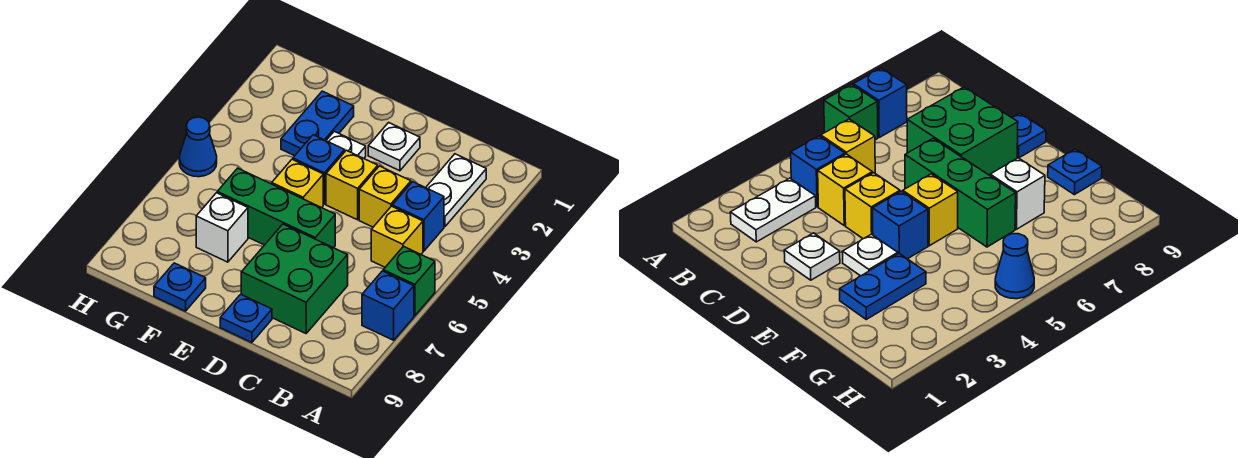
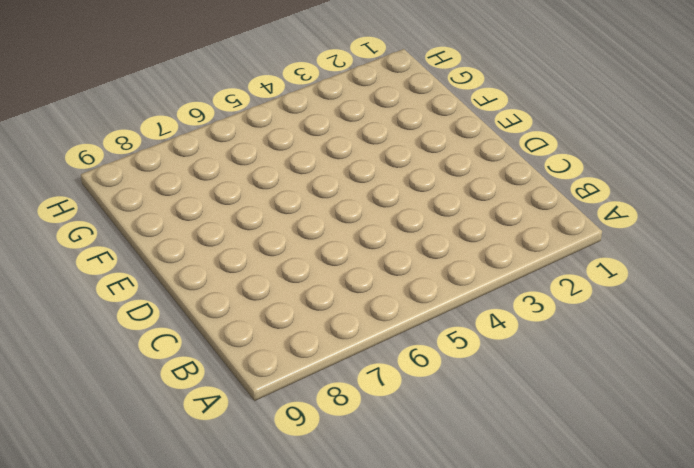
none -> green 1x1 brick [383,246,435,316]
none -> blue 1x1 brick [362,271,414,340]
none -> white 1x2 plate [426,154,486,226]

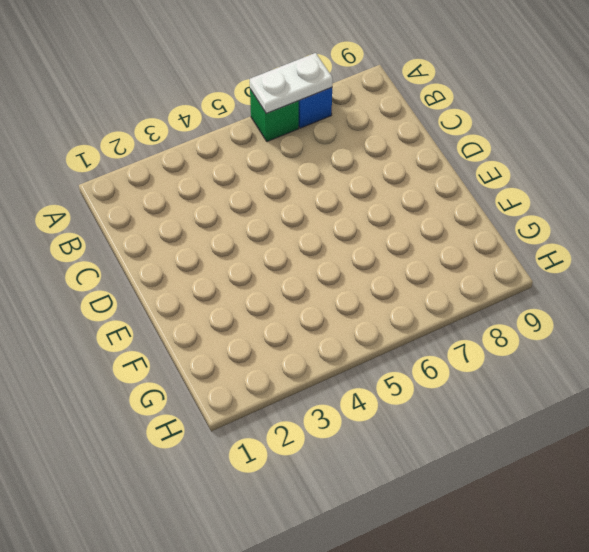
white 1x2 plate [250,53,333,114] -> white 1x2 plate moved to [426,154,486,226]
none -> blue 1x1 brick [392,182,444,251]
none -> yellow 1x1 brick [371,206,423,267]
none -> yellow 1x1 brick [359,166,411,227]

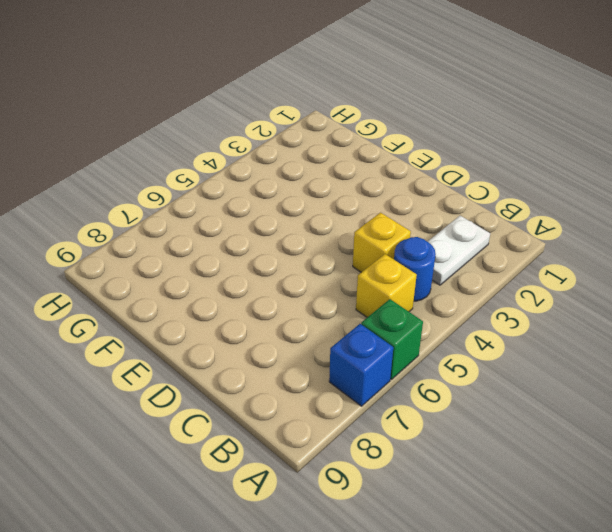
blue 1x1 round brick [394,237,436,301] -> blue 1x1 brick [392,182,444,251]
none -> green 2x2 brick [241,224,348,333]
none -> white 1x1 plate [368,123,420,171]
none -> yellow 1x1 brick [326,150,378,220]

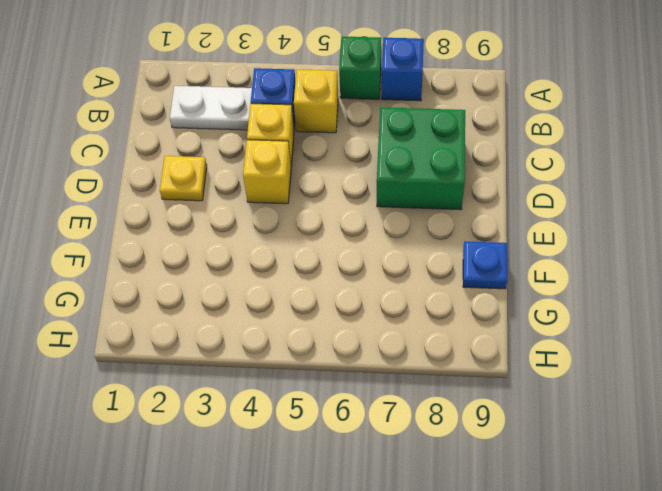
yellow 1x1 plate [160,156,207,201] -> white 1x1 plate [368,123,420,171]
none -> green 1x3 brick [217,168,335,248]
none -> blue 1x1 plate [220,294,272,343]
none -> white 1x1 plate [326,131,366,158]

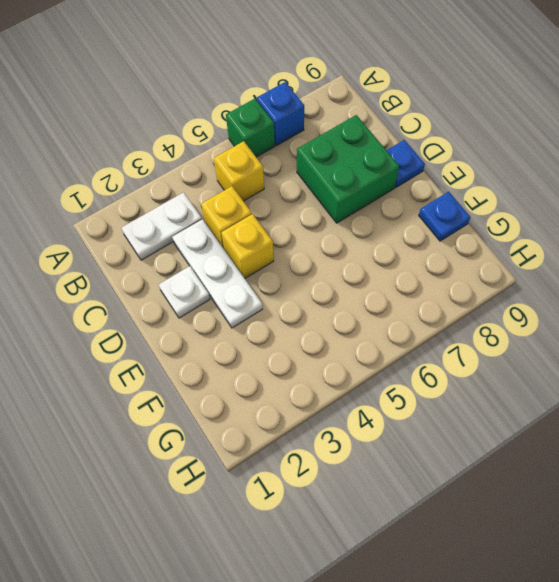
white 1x3 plate [172,219,263,328] -> white 1x1 plate [326,131,366,158]
none -> blue 1x1 brick [392,182,444,251]
none -> green 1x3 brick [217,168,335,248]
none -> blue 1x1 brick [293,135,345,204]

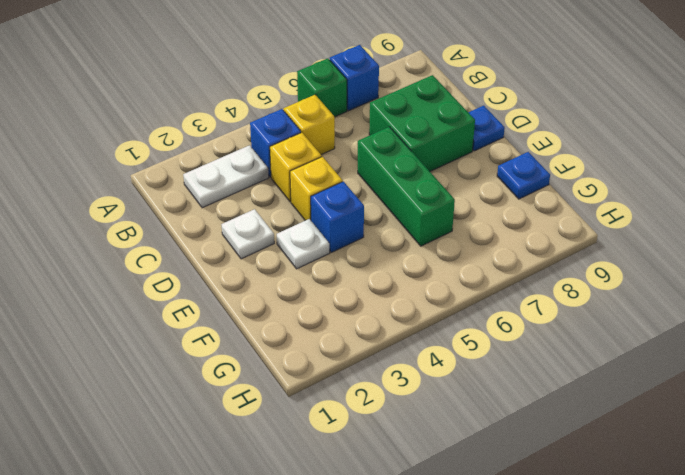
none -> yellow 1x1 brick [272,159,323,208]
none -> blue 1x2 plate [281,91,354,156]
none -> white 1x1 brick [196,193,248,262]

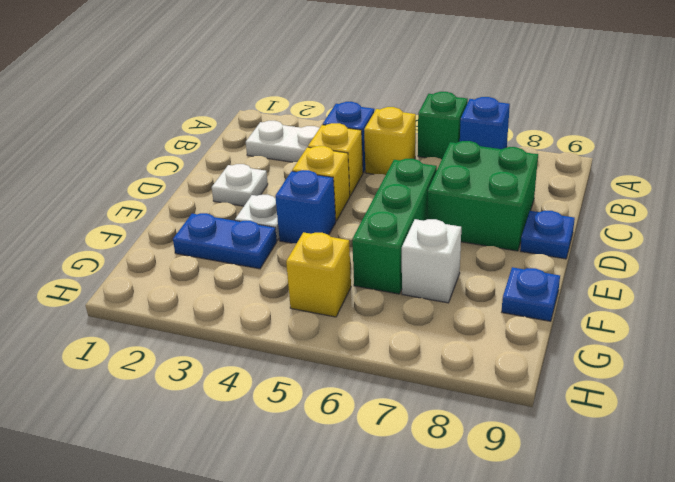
yellow 1x1 brick [286,232,351,317] -> yellow 1x1 brick moved to [272,159,323,208]
none -> blue 1x1 cone [179,117,217,177]

